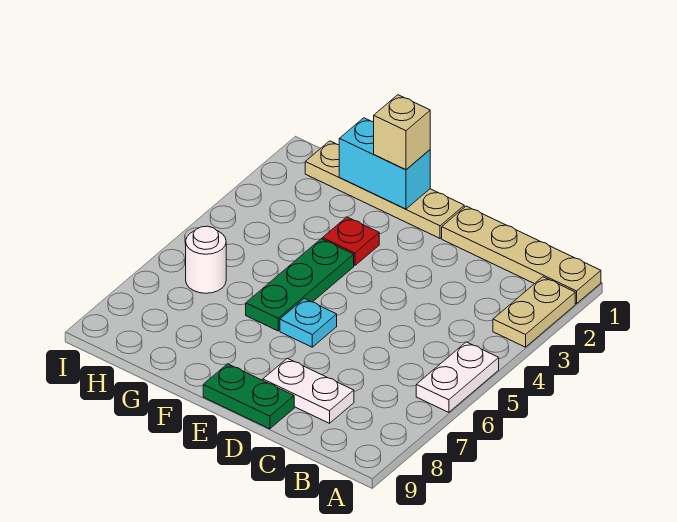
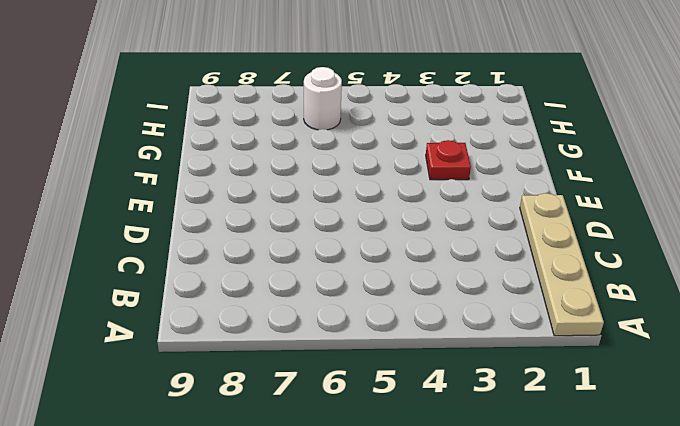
none -> tan 1x2 plate [493,277,575,347]
none -> white 1x2 plate [416,342,499,412]
none -> white 1x2 plate [263,358,354,423]

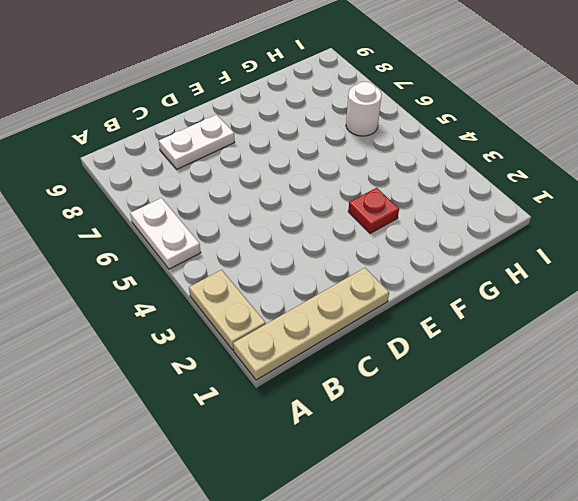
none -> green 1x2 plate [203,364,294,429]
none -> tan 1x4 plate [305,141,464,238]
none -> cyan 1x1 plate [280,299,337,347]

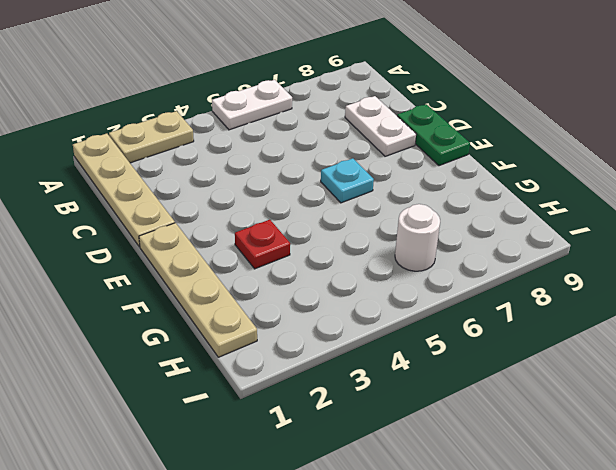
none -> green 1x3 plate [246,239,354,331]
none -> cyan 1x2 brick [339,118,430,209]
none -> tan 1x1 brick [374,95,430,170]

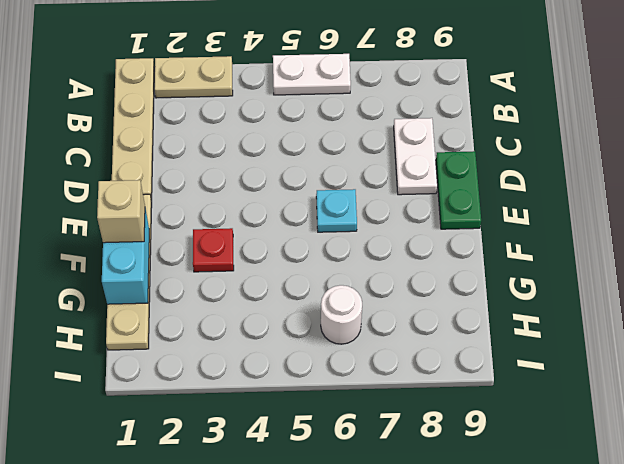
none -> green 1x3 plate [246,239,354,331]

